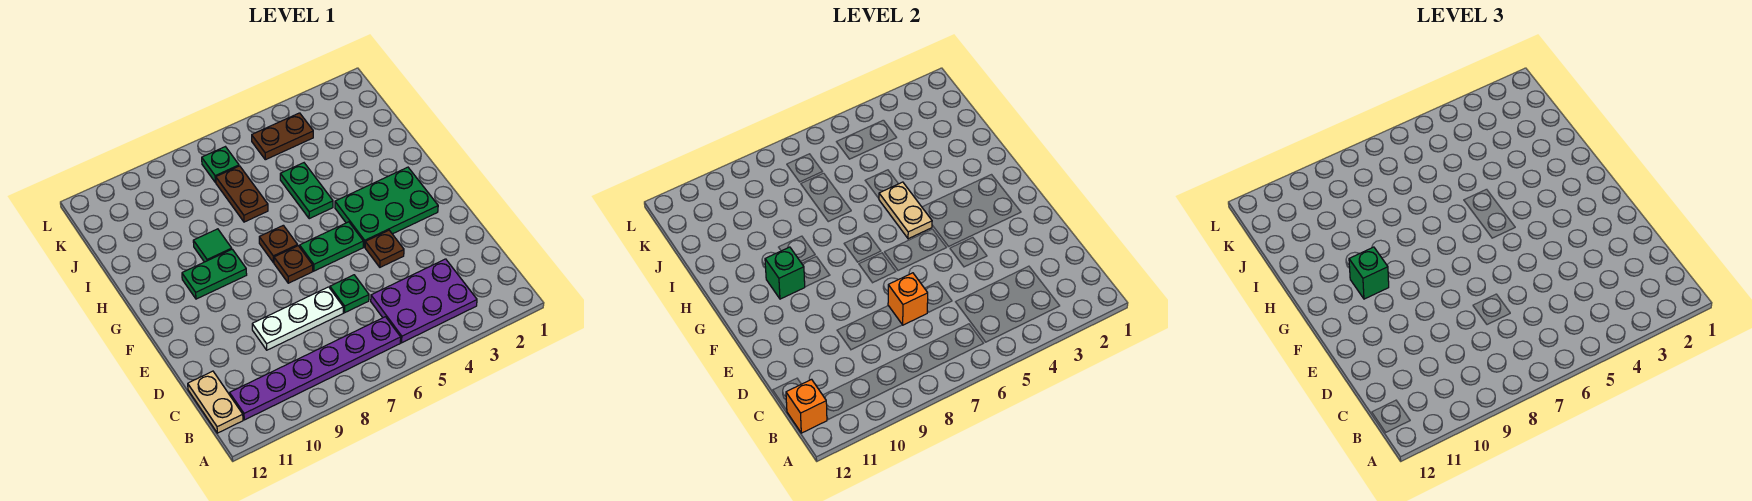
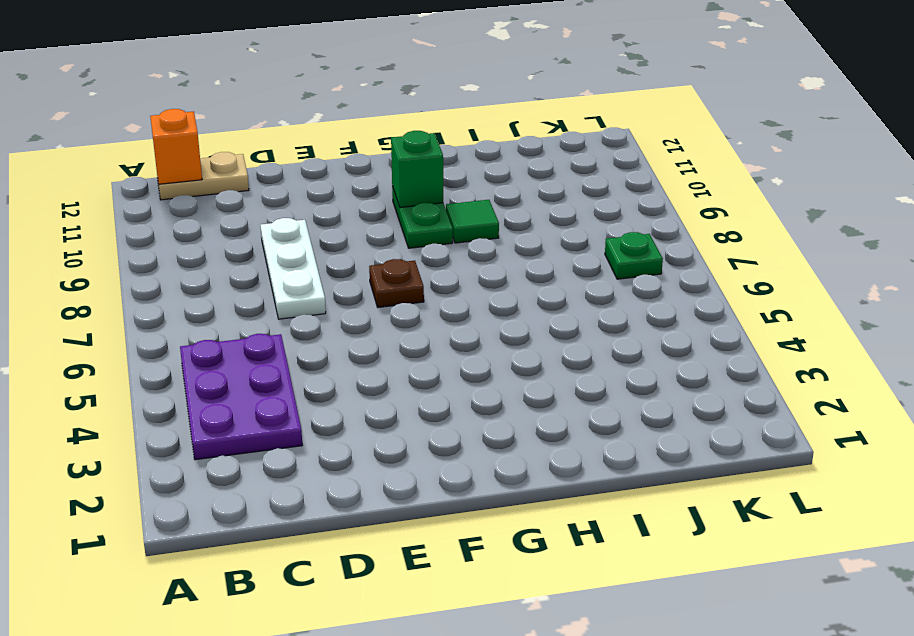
none -> purple 1x6 plate [230,317,401,420]
none -> green 1x1 plate [330,275,369,313]
none -> brown 1x1 plate [365,230,404,267]

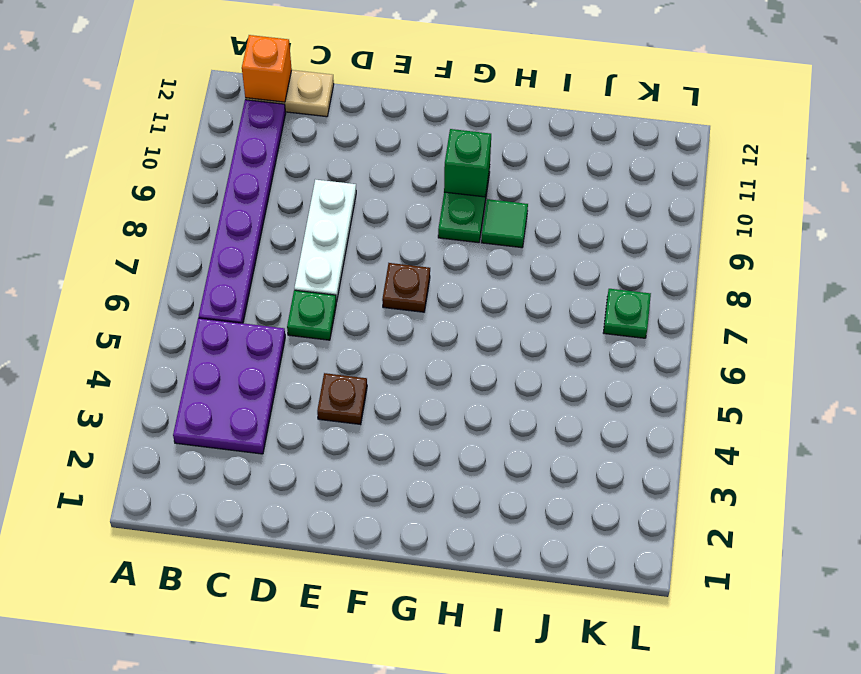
none -> green 2x3 plate [335,167,438,247]
none -> green 1x2 plate [300,222,363,271]
none -> brown 1x1 plate [259,225,298,263]

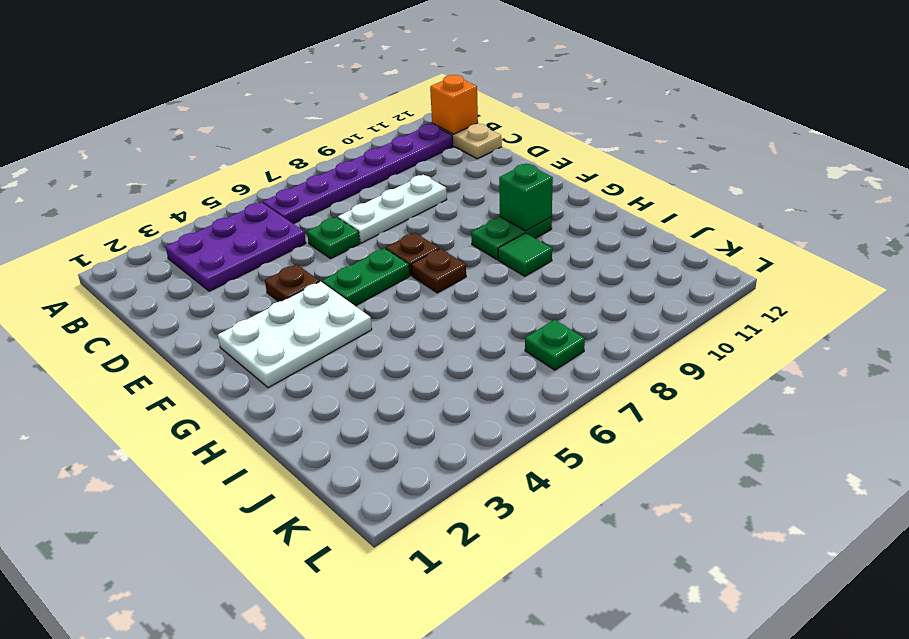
white 2x3 plate [218,281,372,388] -> green 2x3 plate [335,167,438,247]
none -> green 1x2 plate [280,163,333,219]
none -> brown 1x2 plate [216,166,268,222]
none -> brown 1x2 plate [252,113,313,160]

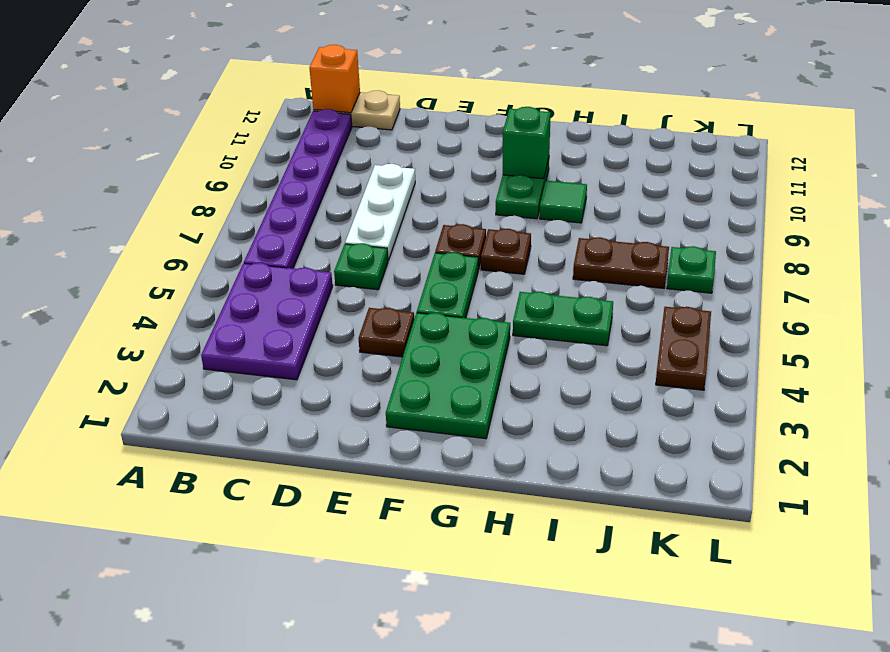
none -> orange 1x1 brick [888,273,928,325]
none -> tan 1x2 plate [879,182,932,239]
none -> green 1x1 brick [1349,247,1389,299]

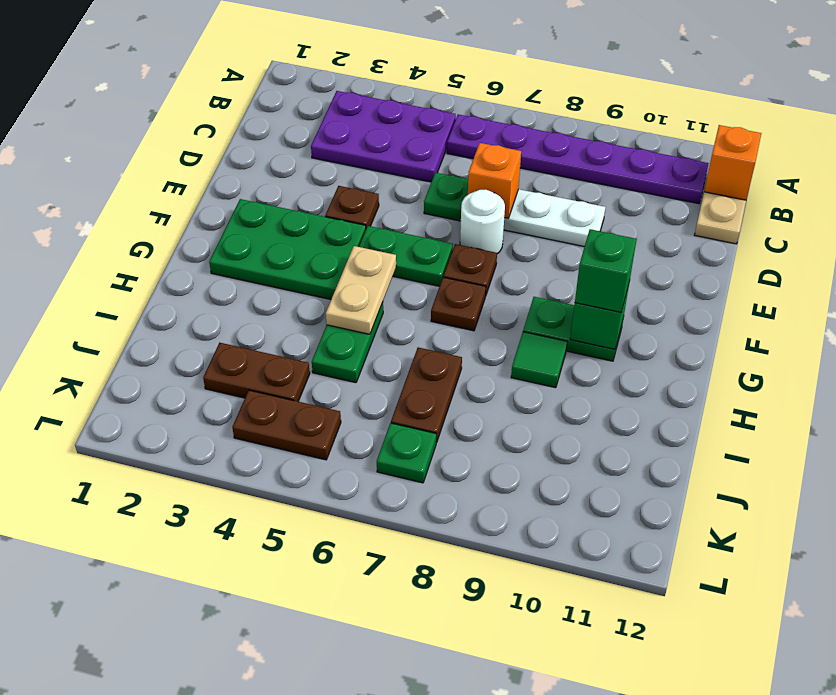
white 1x1 round brick [460,190,505,254] -> none
brown 1x2 plate [203,343,310,401] -> none

